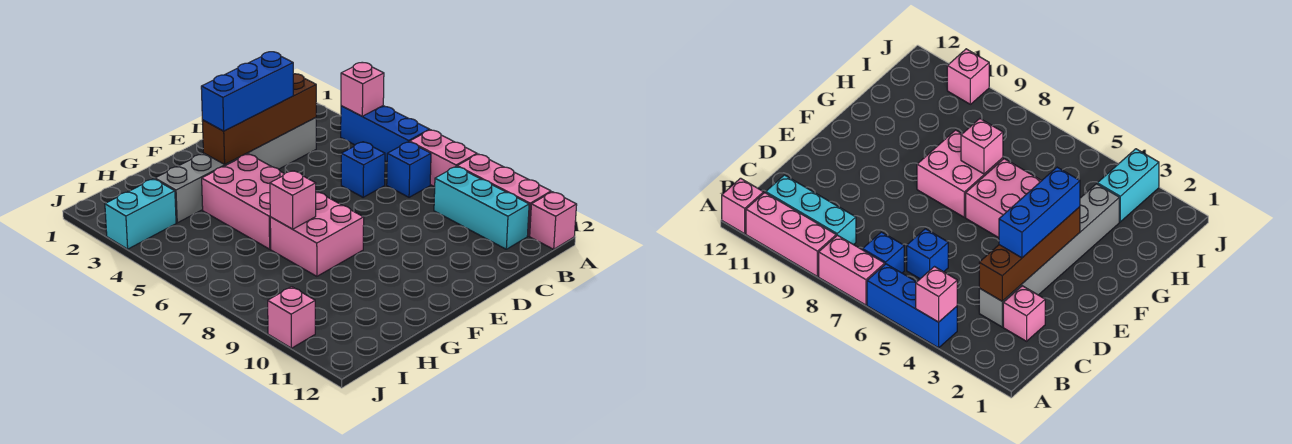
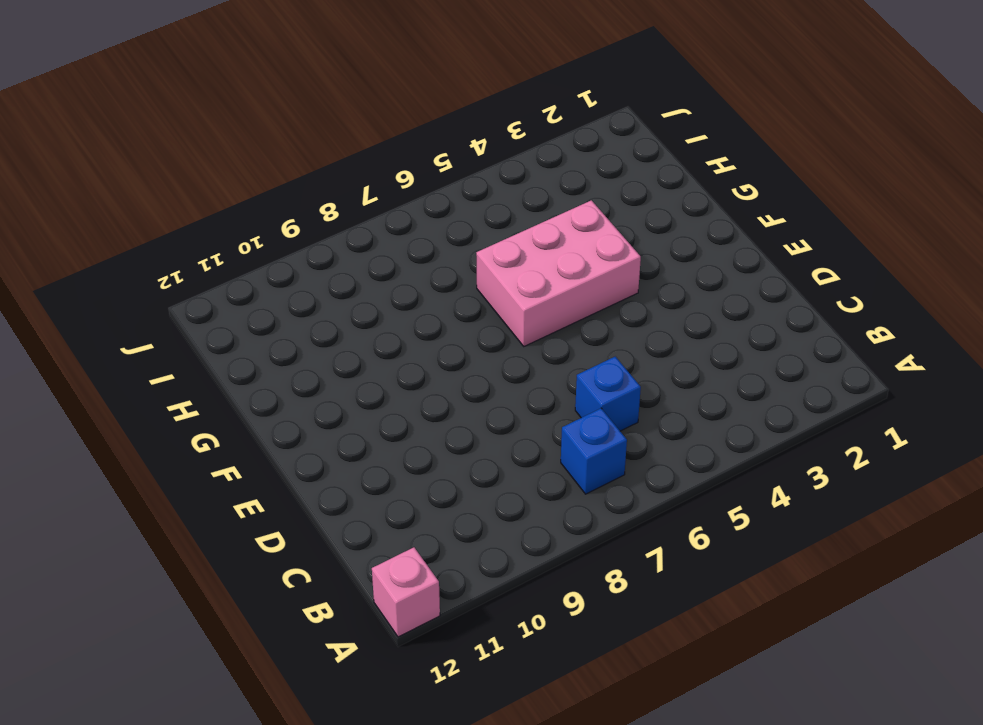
none -> blue 1x3 brick [341,106,430,162]
none -> pink 1x2 brick [410,130,477,187]
none -> pink 1x3 brick [457,154,551,236]

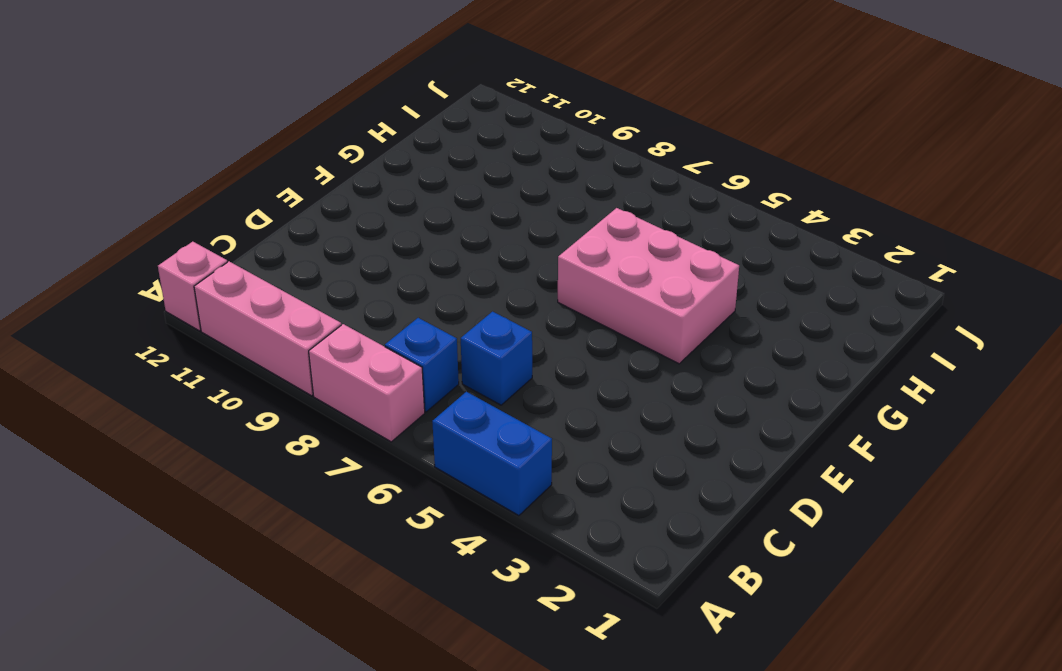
blue 1x2 brick [432,392,552,516] -> blue 1x3 brick [341,106,430,162]
none -> cyan 1x3 brick [434,166,529,249]
none -> pink 1x1 brick [1003,286,1045,341]
none -> grey 1x6 brick [155,118,316,223]

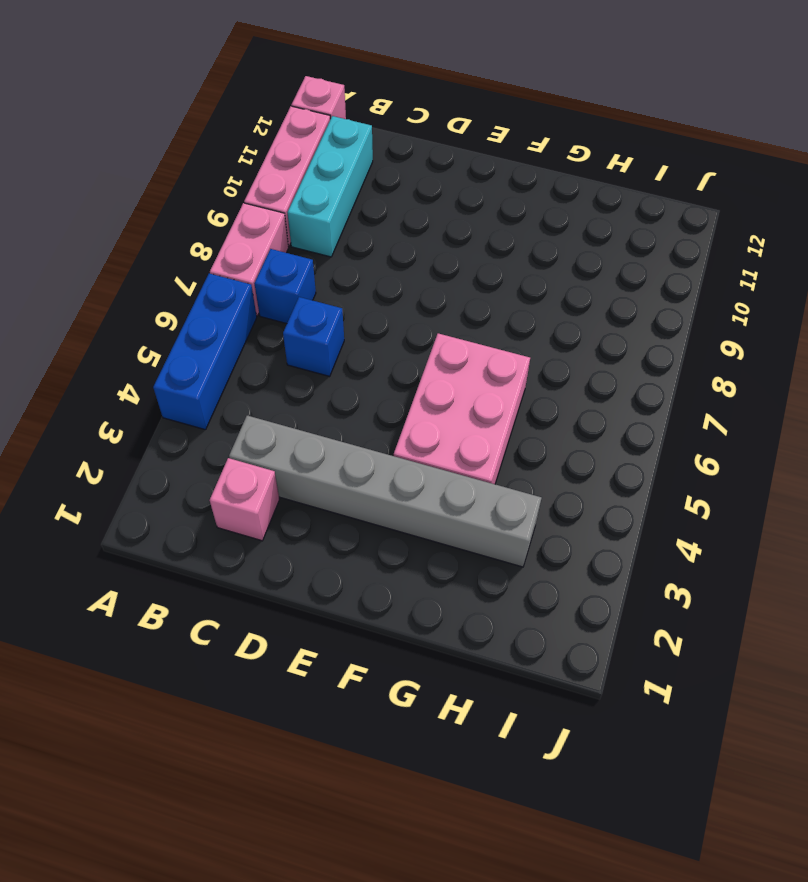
none -> pink 2x2 brick [270,192,364,276]
none -> cyan 1x2 brick [105,179,176,249]
none -> pink 1x1 brick [268,287,315,348]

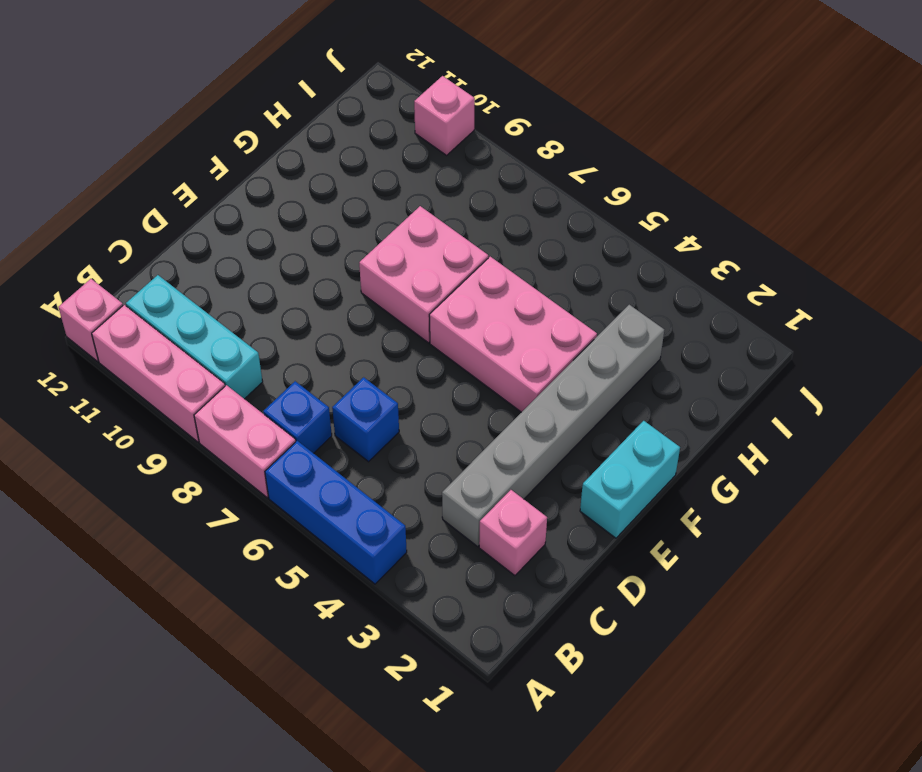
cyan 1x2 brick [580,421,680,538] -> cyan 1x2 brick moved to [105,179,176,249]
none -> pink 1x1 brick [341,63,384,116]
none -> brown 1x4 brick [202,74,316,164]
none -> pink 1x1 brick [270,171,316,229]

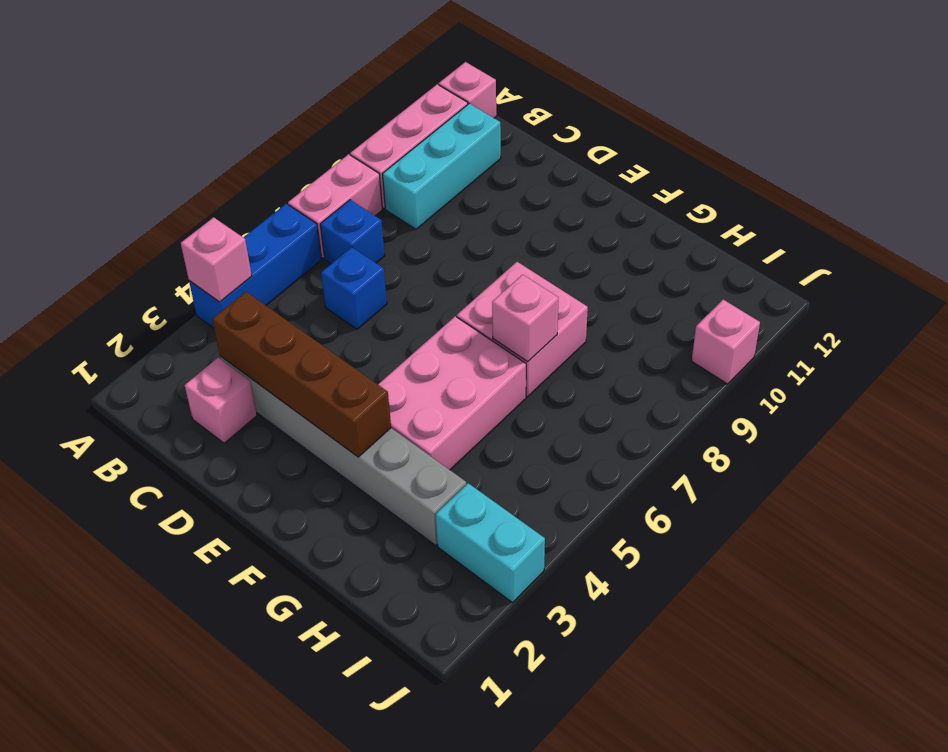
none -> blue 1x3 brick [201,52,293,131]

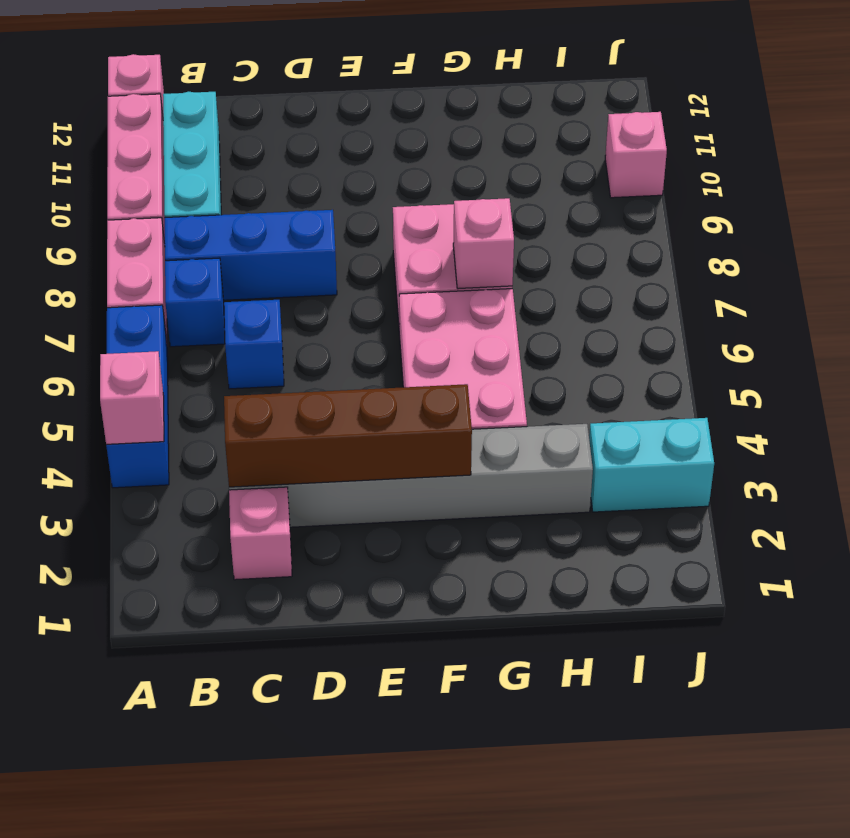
blue 1x3 brick [165,210,337,300] -> blue 1x3 brick moved to [201,52,293,131]

